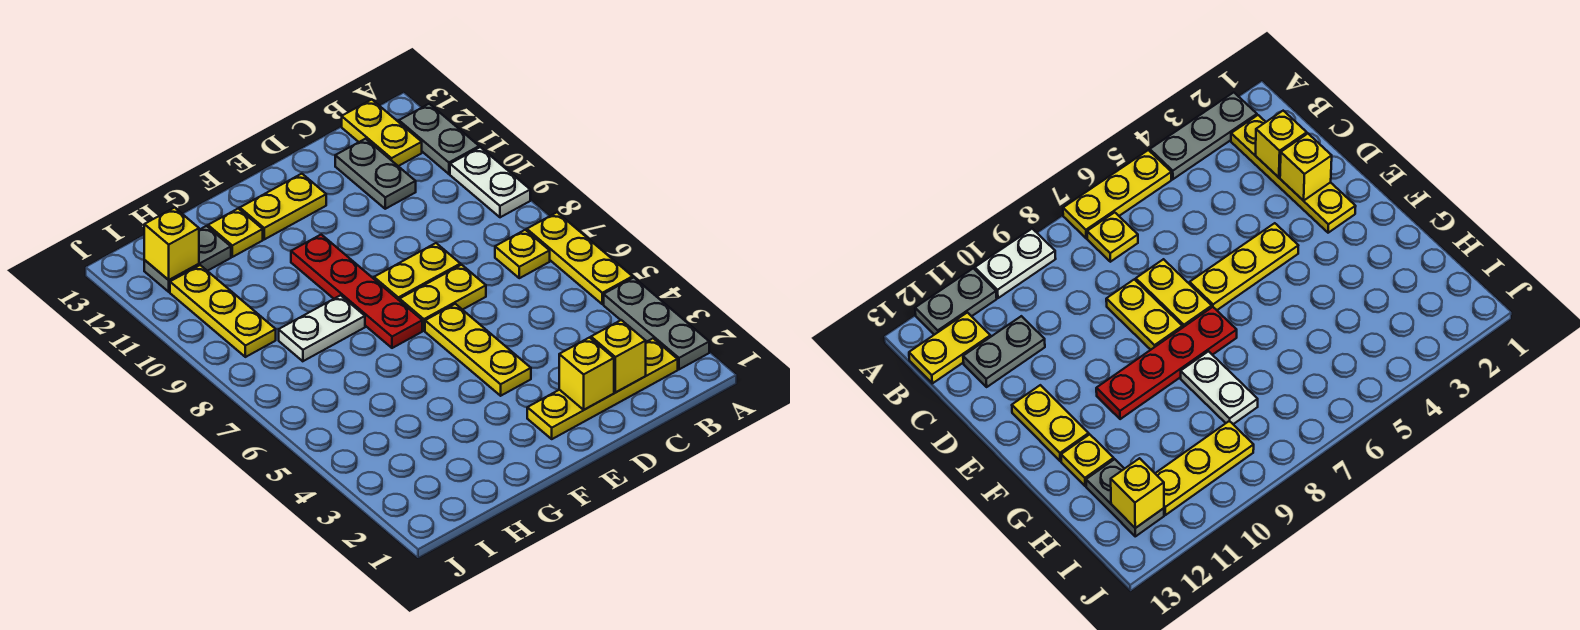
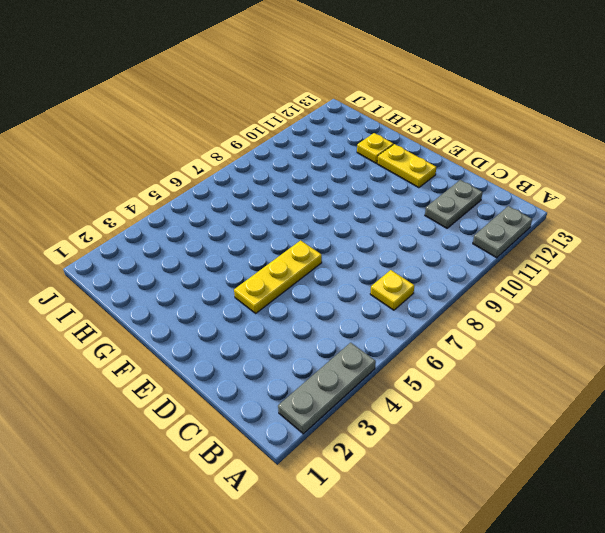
none -> yellow 1x3 plate [527,213,633,304]
none -> white 1x2 plate [450,147,530,217]
none -> yellow 1x4 plate [527,339,678,439]

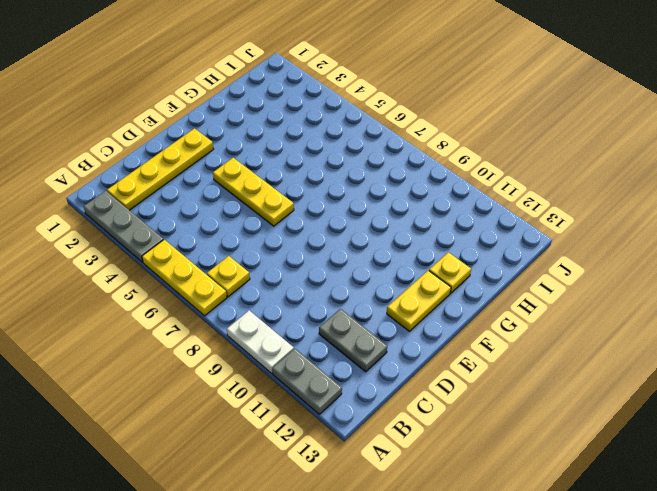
none -> yellow 1x2 plate [342,100,422,166]
none -> yellow 1x2 plate [400,265,486,331]
none -> yellow 1x2 plate [374,243,460,301]

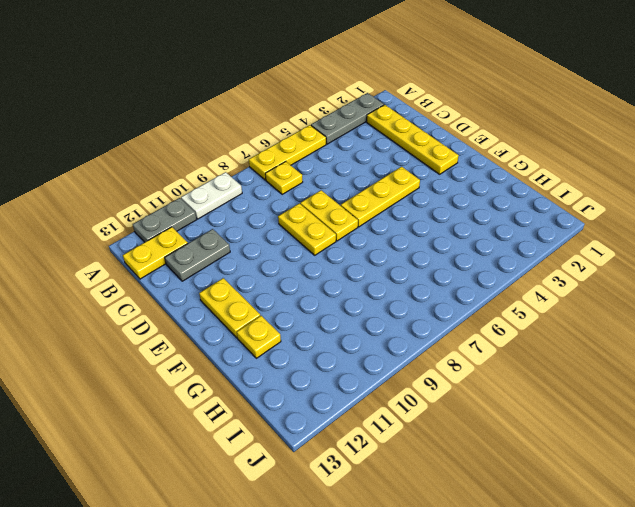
none -> red 1x4 plate [291,235,422,348]
none -> white 1x2 plate [279,295,365,361]
none -> grey 1x2 plate [144,226,231,292]

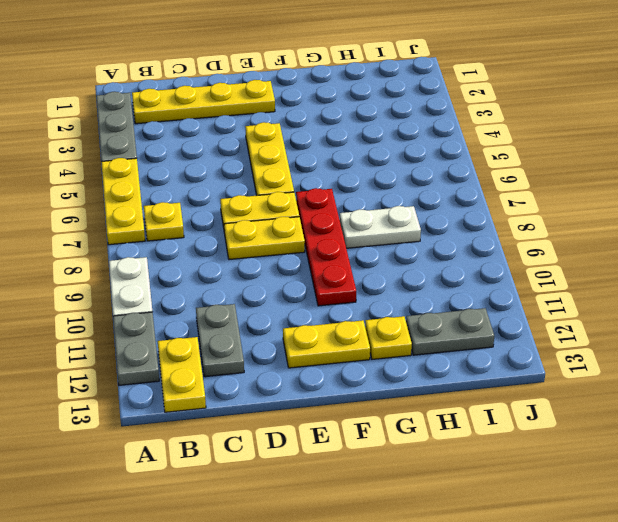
none -> yellow 1x3 plate [170,265,276,357]
none -> yellow 1x1 brick [591,320,646,392]
none -> yellow 1x1 brick [559,338,614,410]

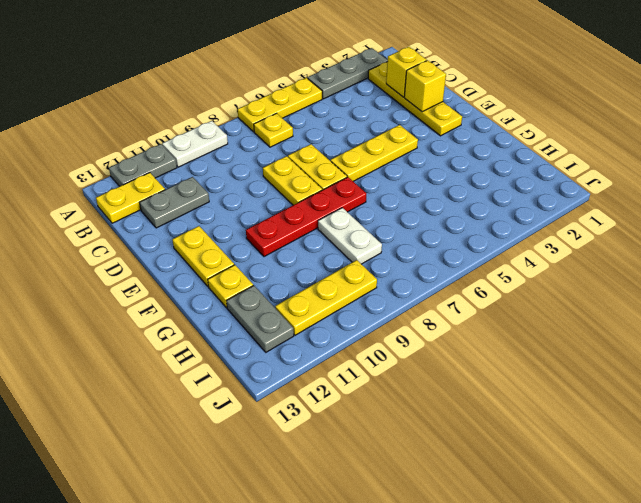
none -> yellow 1x1 brick [144,208,199,280]

